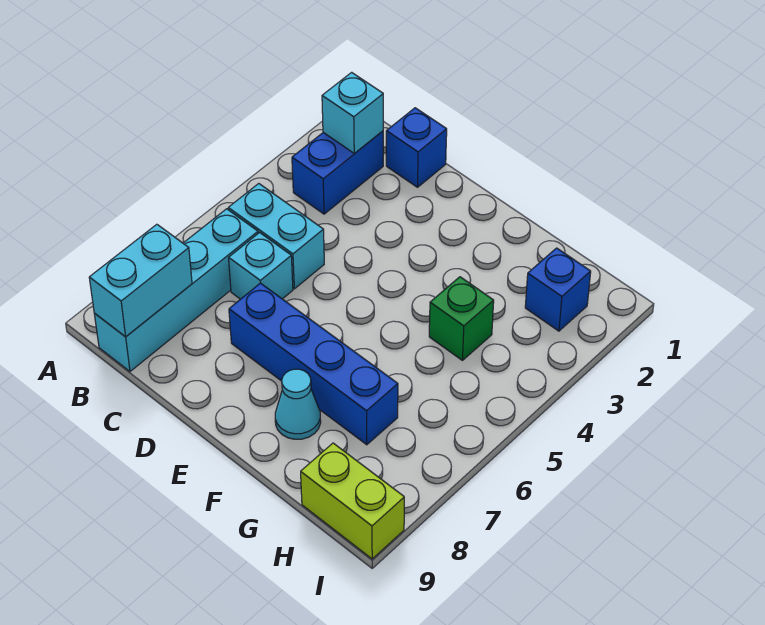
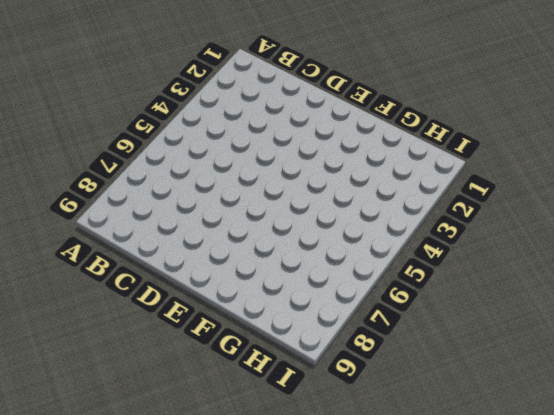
none -> blue 1x2 brick [292,131,383,214]
none -> cyan 1x2 brick [228,184,324,289]
none -> cyan 1x4 brick [94,209,258,371]

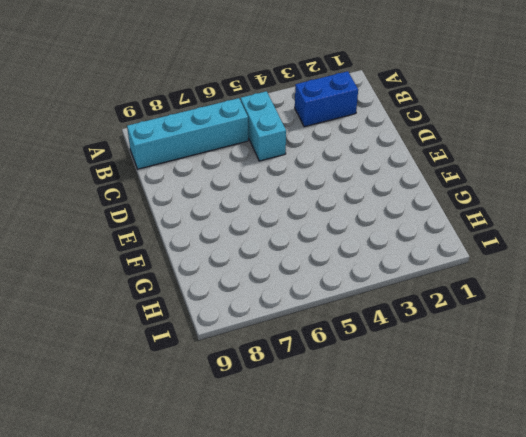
none -> blue 1x1 brick [386,108,447,187]
none -> cyan 1x1 brick [229,233,293,299]
none -> blue 1x4 brick [229,283,398,445]

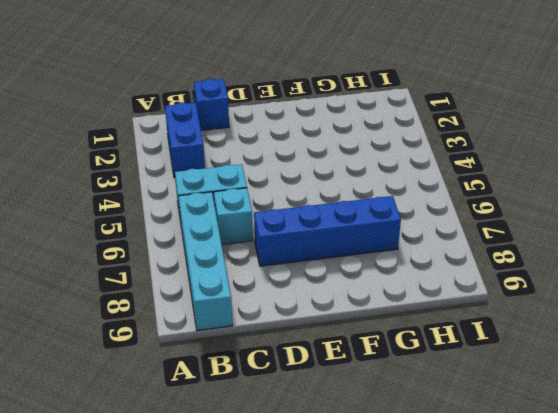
none -> cyan 1x1 cone [275,369,321,439]
none -> green 1x1 brick [429,277,494,360]
none -> blue 1x1 brick [525,248,591,331]

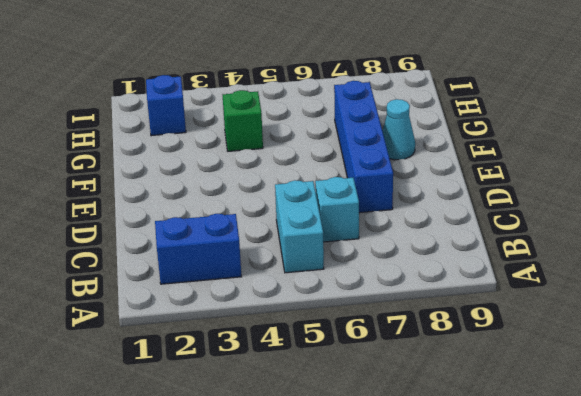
none -> cyan 1x4 brick [94,209,258,371]
none -> blue 1x1 brick [386,108,447,187]
none -> lime 1x2 brick [301,443,404,559]

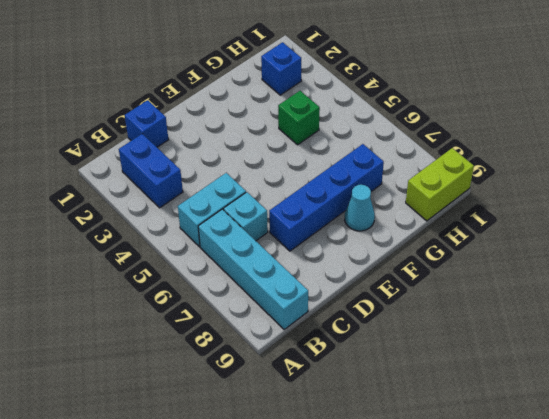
none -> cyan 1x1 brick [322,72,383,153]
none -> cyan 1x2 brick [89,224,192,337]

